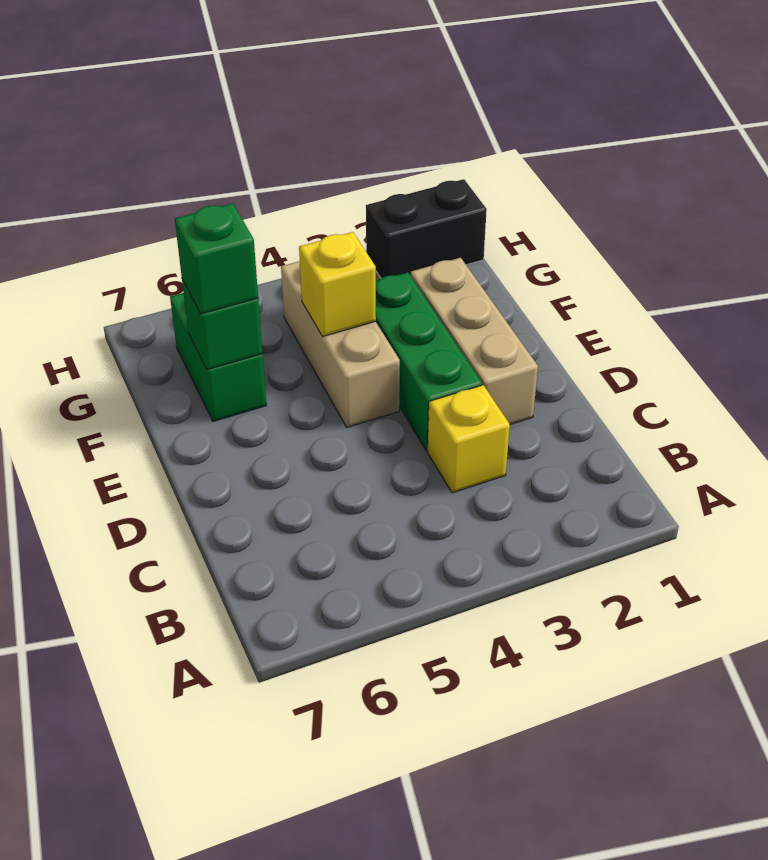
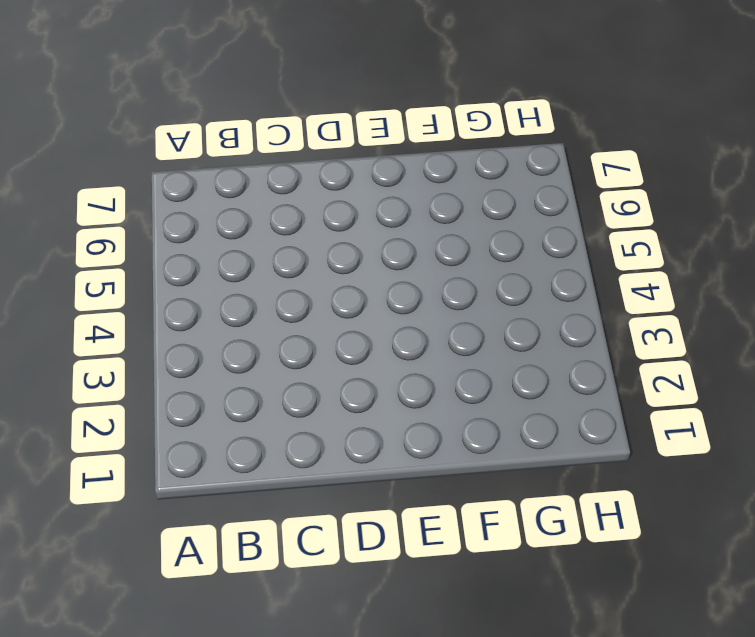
none -> yellow 1x1 brick [428,385,510,493]
none -> tan 1x3 brick [410,258,538,424]

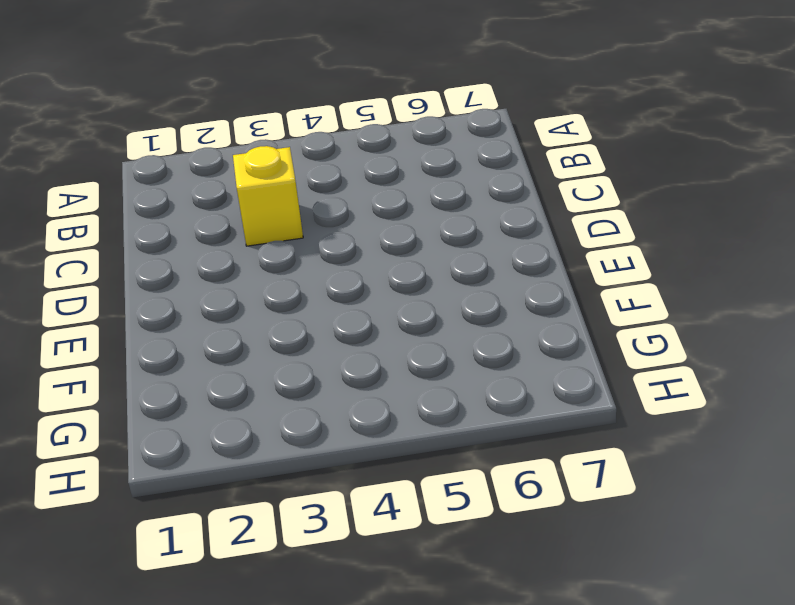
none -> tan 1x3 brick [410,258,538,424]
none -> green 1x3 brick [376,272,482,451]

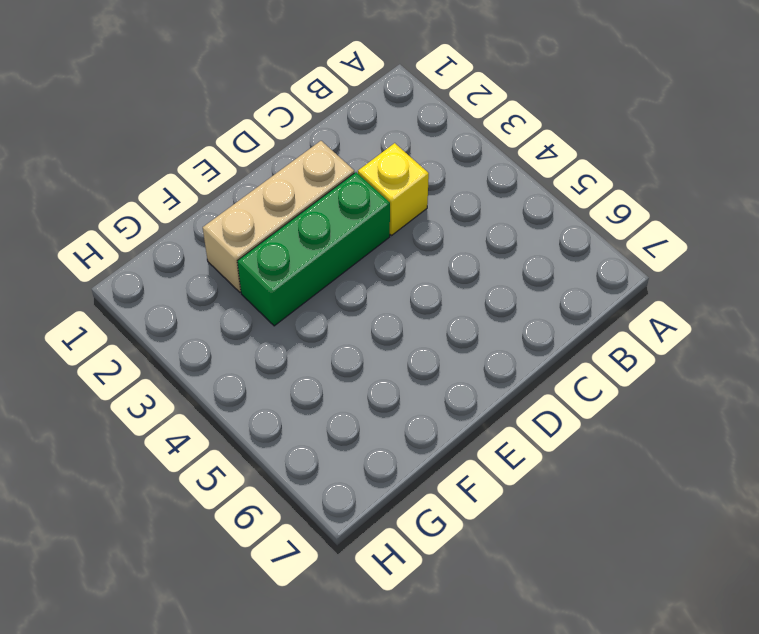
none -> tan 1x3 brick [281,261,400,427]
none -> green 1x2 brick [170,293,266,421]

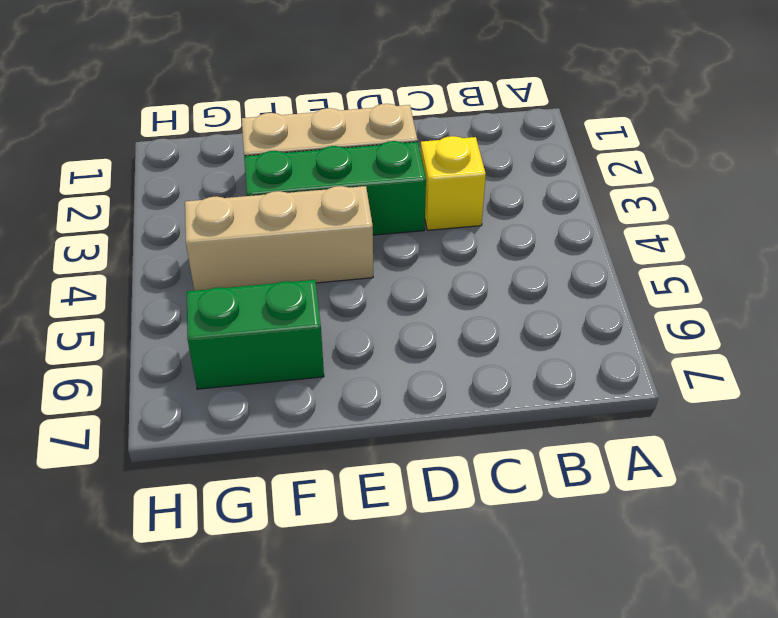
none -> black 1x2 brick [366,179,487,278]
none -> yellow 1x1 brick [299,232,376,336]

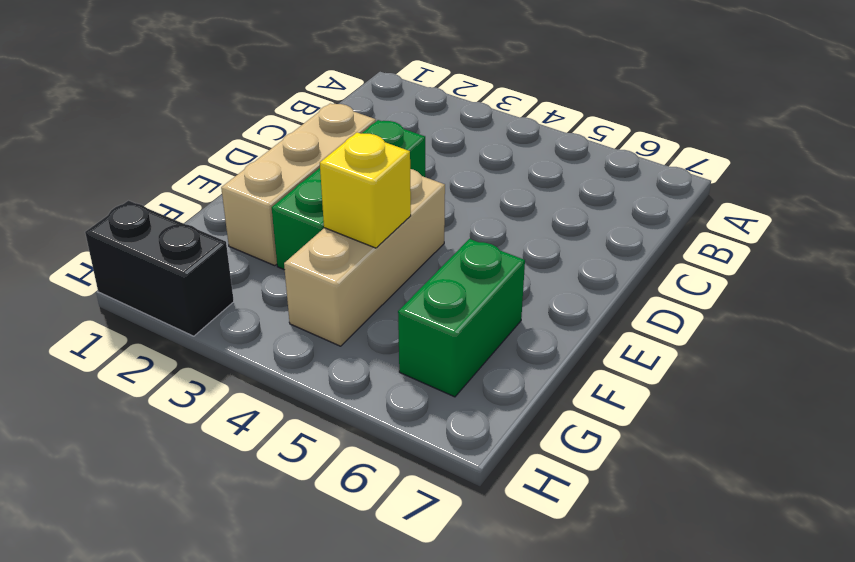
none -> yellow 1x1 brick [428,385,510,493]
none -> green 1x1 brick [182,279,262,370]

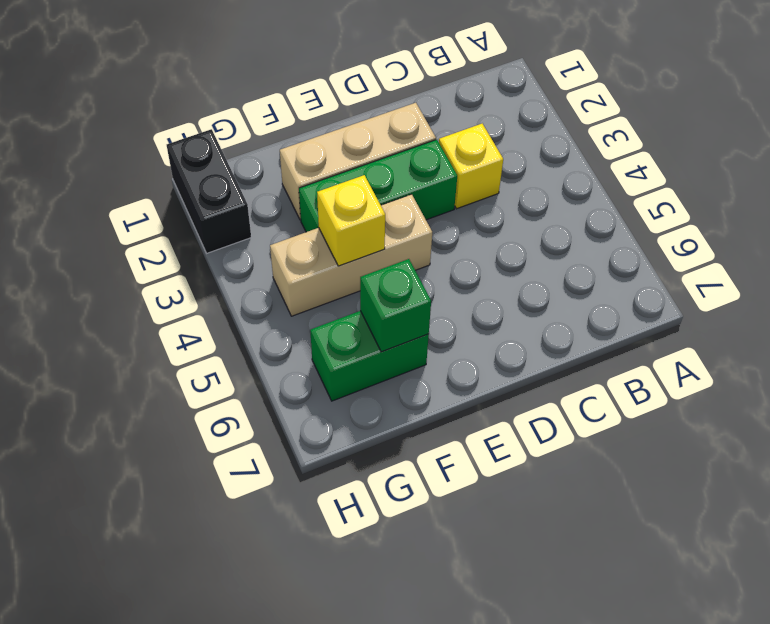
none -> green 1x1 brick [175,203,258,314]

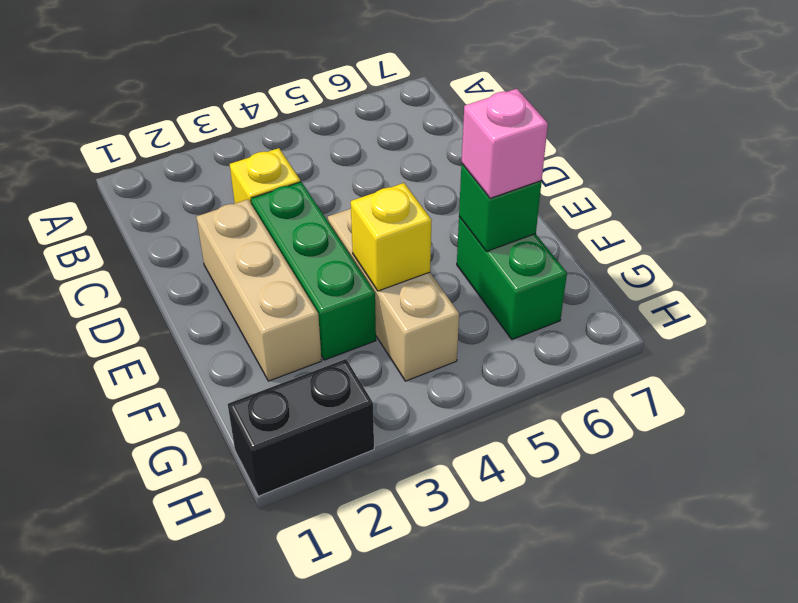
pink 1x1 brick [462,89,548,198] -> green 1x1 brick [175,203,258,314]

